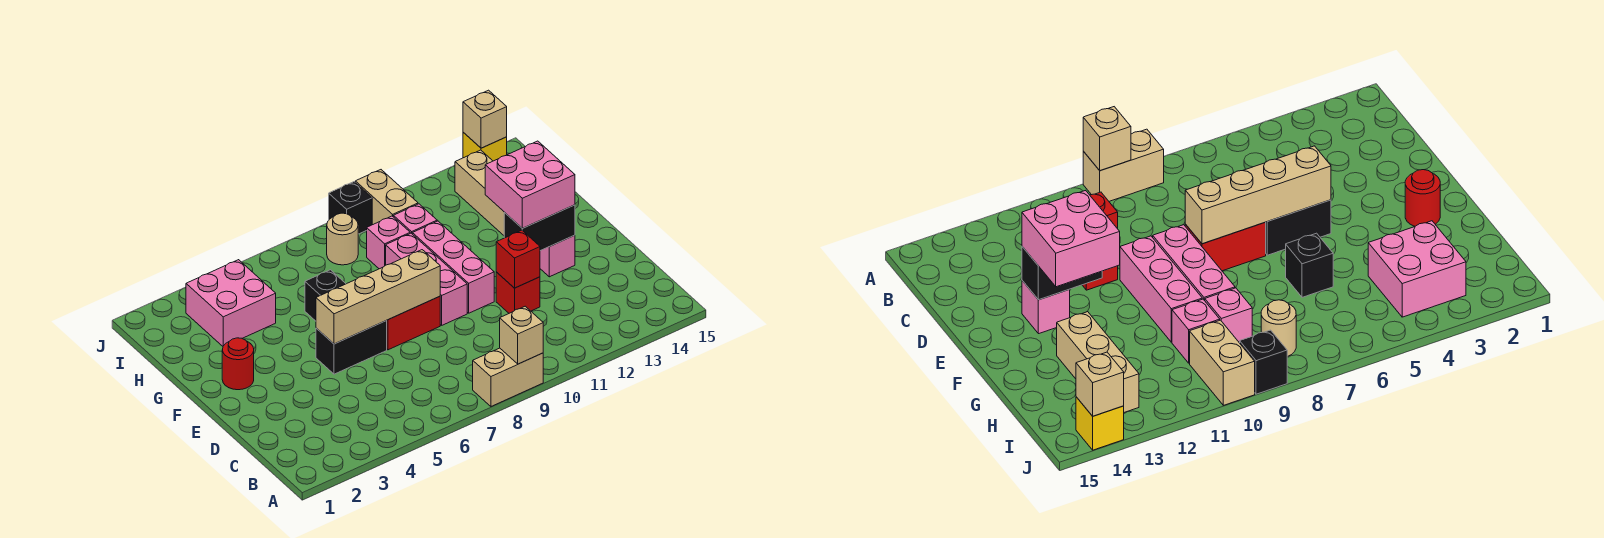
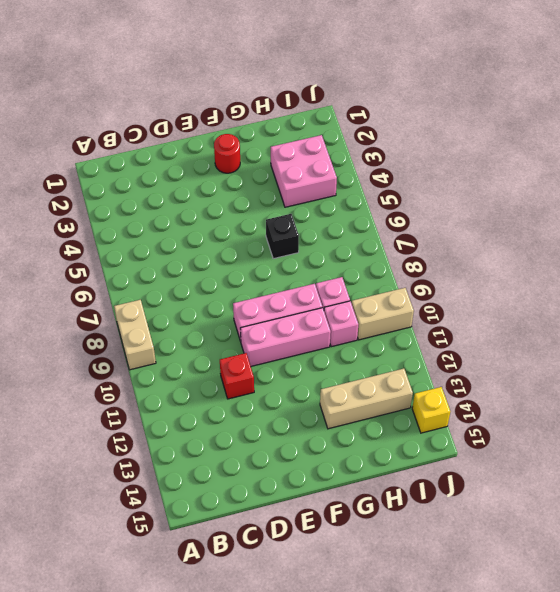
none -> black 1x2 brick [316,321,387,374]
none -> red 1x2 brick [386,296,440,350]
none -> pink 1x1 brick [540,235,575,277]

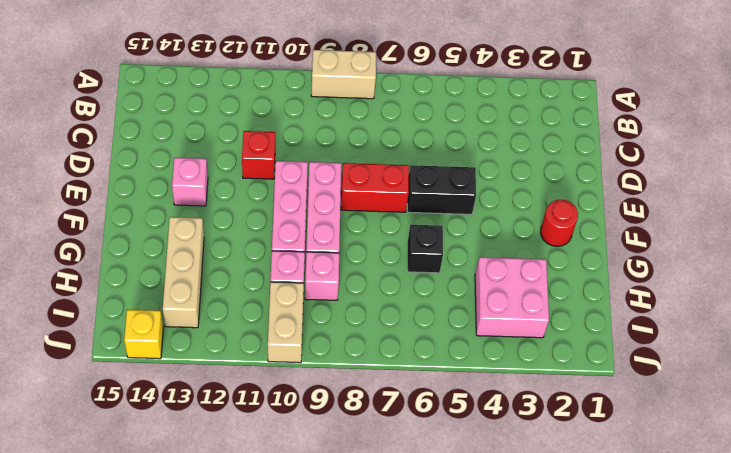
none -> tan 1x1 round brick [327,213,358,265]
none -> black 1x1 brick [329,182,372,234]
none -> tan 1x1 brick [500,306,543,364]

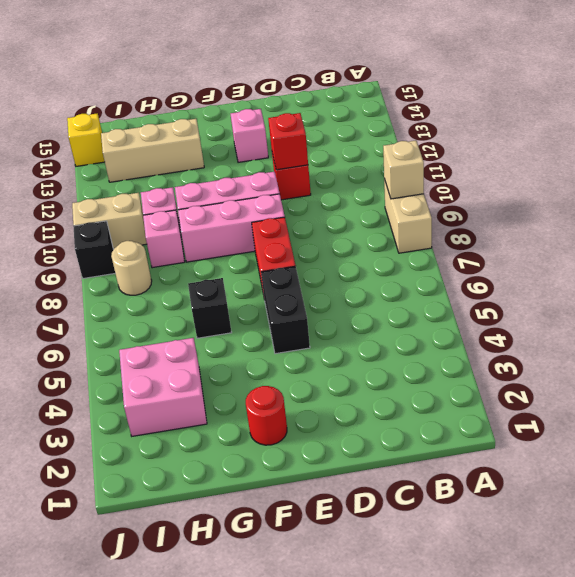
none -> tan 1x4 brick [316,250,440,344]
none -> black 1x2 brick [504,205,575,251]
none -> tan 1x1 brick [463,90,507,148]

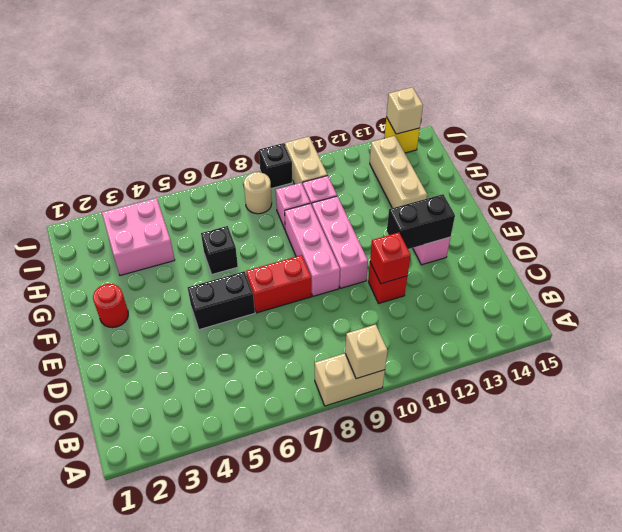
none -> tan 1x4 brick [316,250,440,344]
none -> pink 2x2 brick [485,141,575,228]

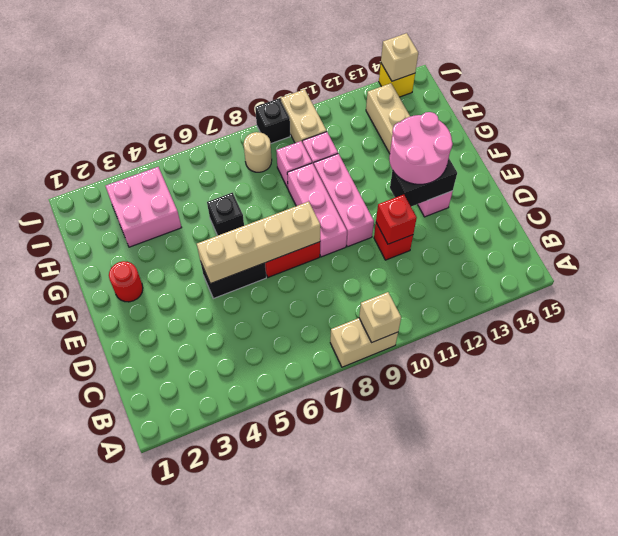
pink 2x2 round brick [389,112,453,184] -> pink 2x2 brick [485,141,575,228]

